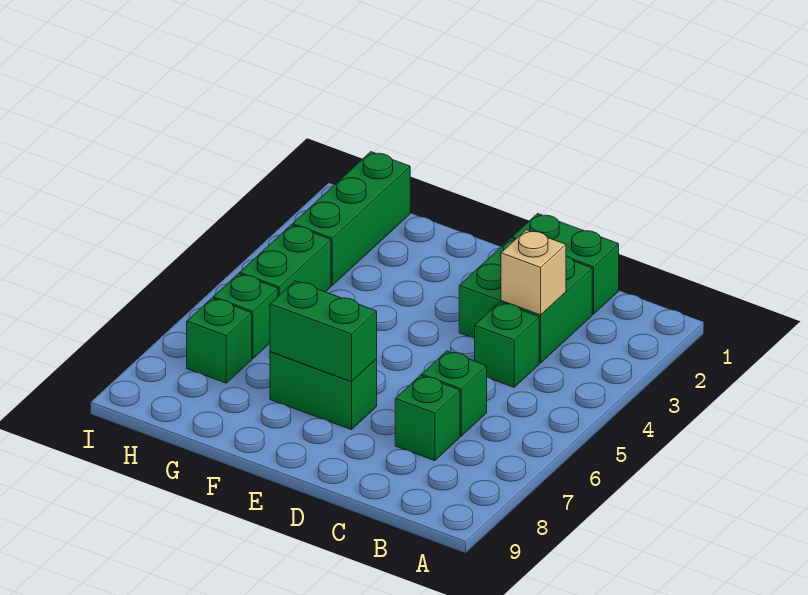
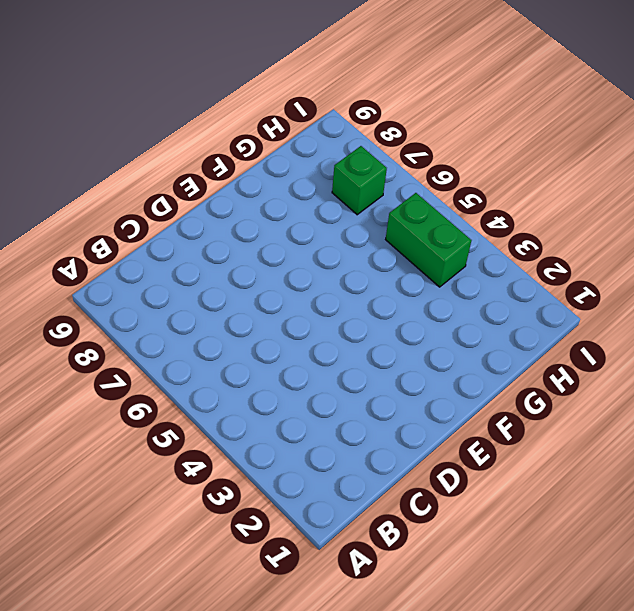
none -> green 1x2 brick [512,214,619,314]
none -> green 2x2 brick [459,238,592,363]
none -> green 1x1 brick [475,302,539,387]

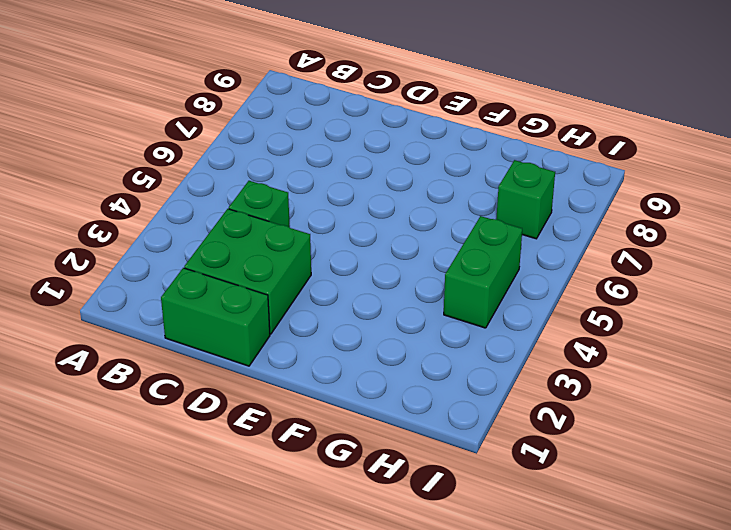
none -> green 1x1 brick [422,351,487,436]
none -> green 1x1 brick [395,375,460,461]
none -> green 1x2 brick [270,352,377,430]

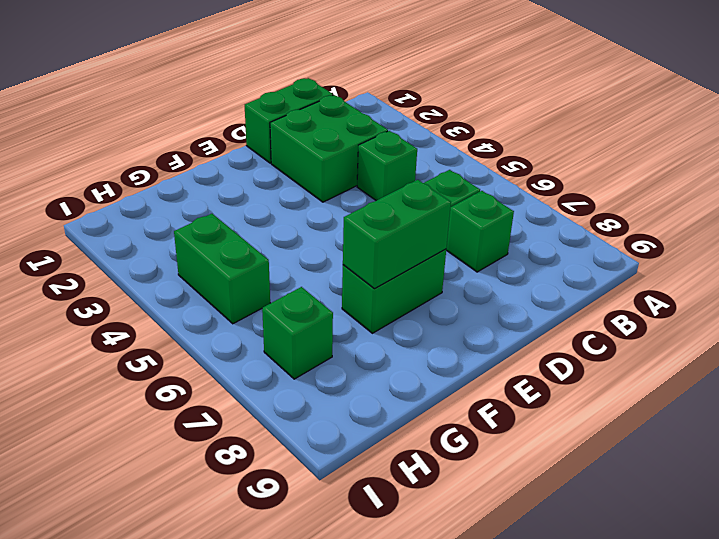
none -> green 1x3 brick [293,152,410,286]
none -> green 1x1 brick [213,274,278,359]
none -> tan 1x1 brick [501,230,566,315]

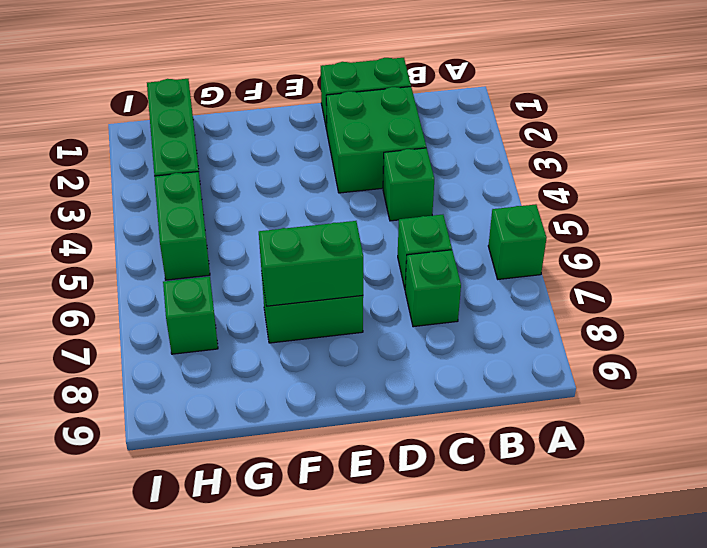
green 1x1 brick [488,204,547,279] -> green 1x1 brick moved to [213,274,278,359]
none -> tan 1x1 brick [501,230,566,315]

